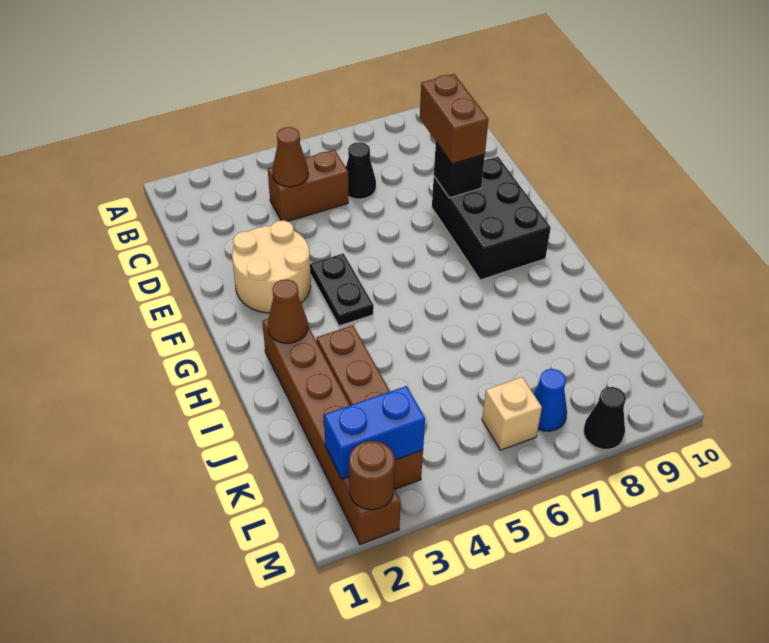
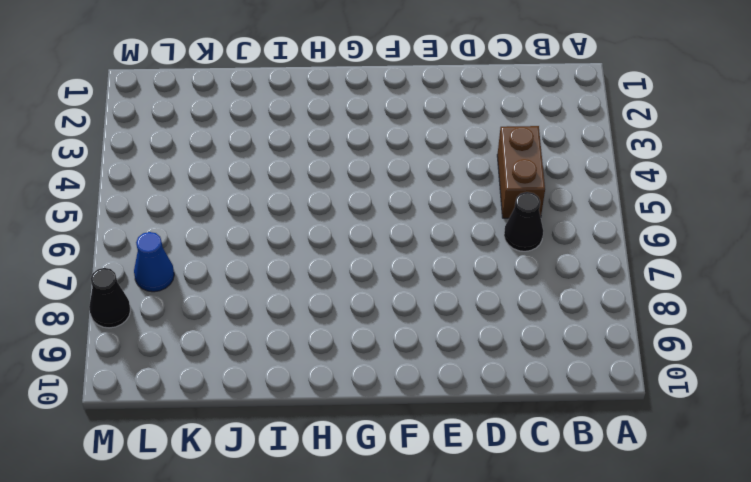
none -> tan 2x2 round brick [232,220,311,313]
none -> black 2x3 brick [432,157,551,280]
none -> black 1x2 plate [310,253,374,326]

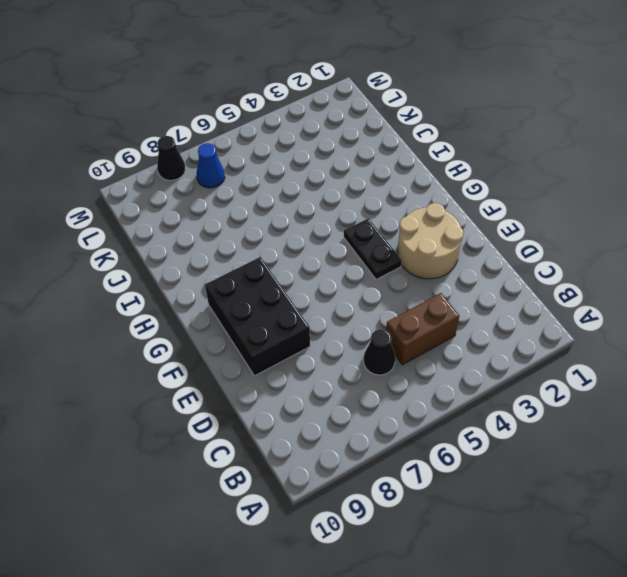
none -> brown 1x6 brick [262,319,401,545]
none -> brown 1x4 brick [317,326,423,489]
none -> tan 1x1 brick [482,377,542,450]

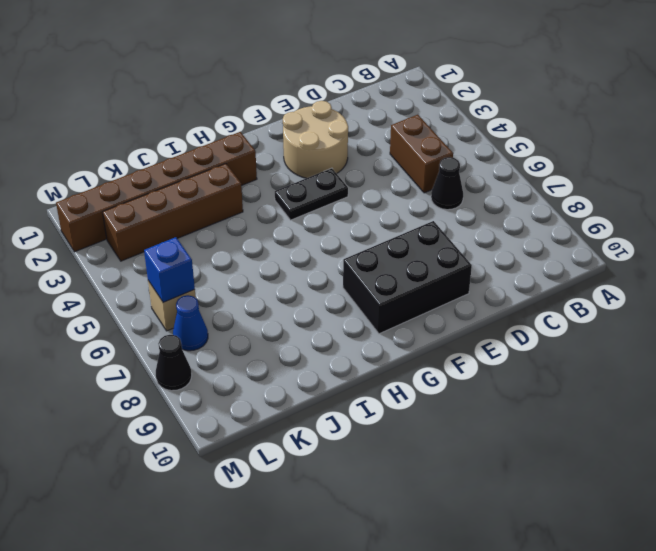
blue 1x1 brick [144,237,195,303] -> none
none -> brown 1x1 cone [272,127,308,187]
none -> black 1x1 brick [434,142,485,198]
none -> brown 1x1 cone [268,280,308,343]

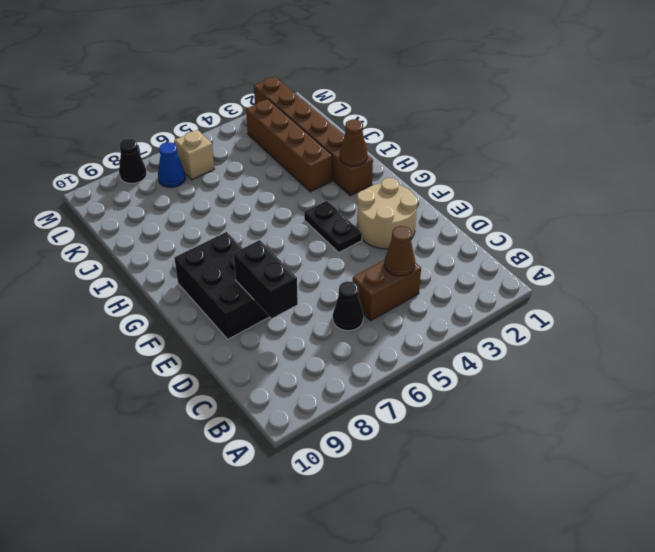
black 1x2 brick [233,240,298,318] -> black 1x1 brick [434,142,485,198]
none -> blue 1x2 brick [324,386,425,479]
none -> brown 1x1 round brick [349,441,395,510]
none -> brown 1x2 brick [420,74,488,164]

